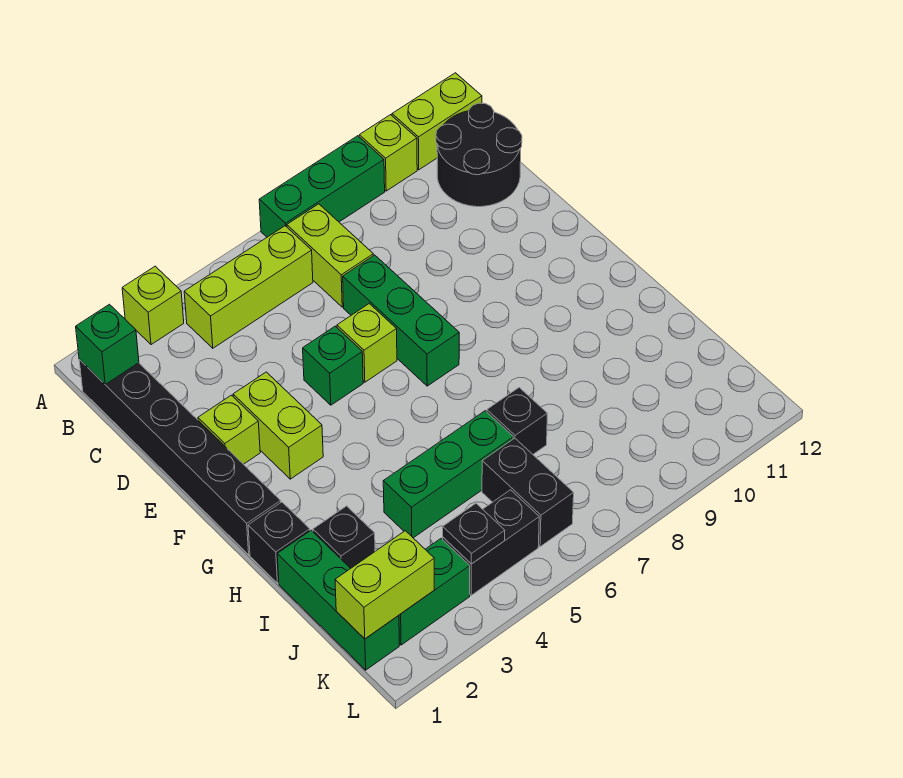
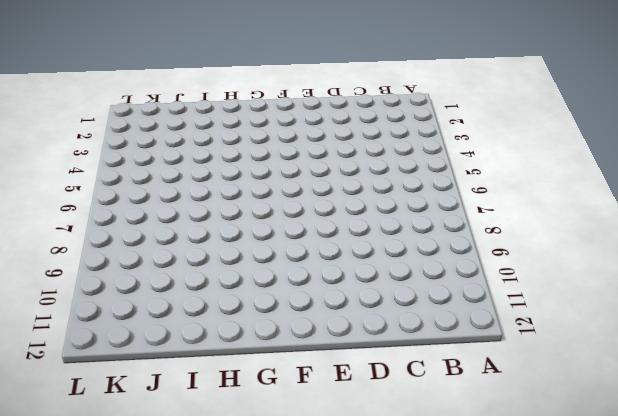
none -> lime 1x1 brick [122,266,184,345]
none -> green 1x3 brick [259,136,385,237]
none -> lime 1x1 brick [359,115,417,191]

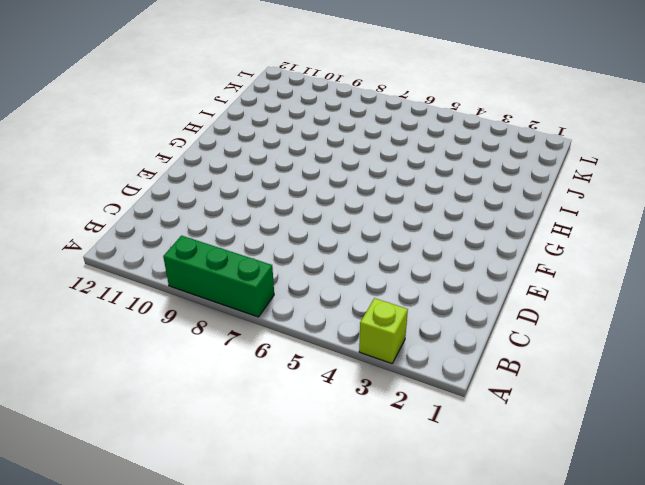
none -> lime 1x1 brick [359,115,417,191]
none -> lime 1x2 brick [392,73,482,170]
none -> black 1x6 brick [79,360,281,555]

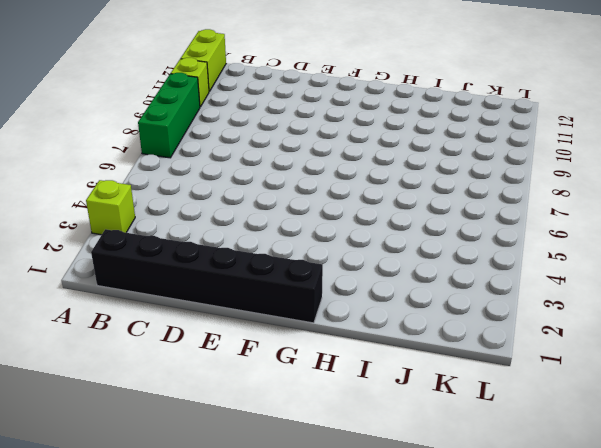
none -> lime 1x3 brick [184,226,313,348]
none -> lime 1x2 brick [287,204,373,307]
none -> black 2x2 round brick [436,103,522,207]

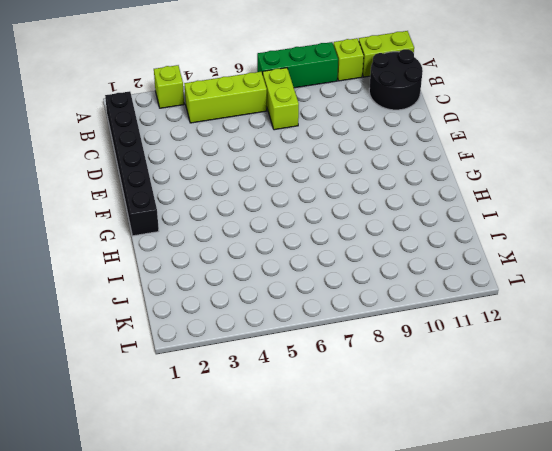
none -> green 1x3 brick [343,255,459,386]
none -> lime 1x1 brick [198,395,260,464]
none -> lime 1x2 brick [233,372,323,479]

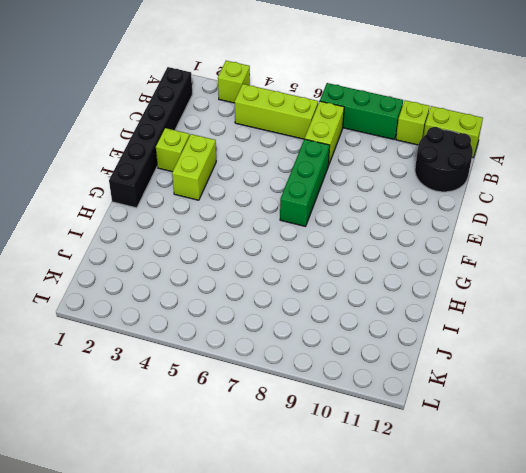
none -> green 1x1 brick [303,326,363,405]
none -> lime 1x1 brick [337,304,397,382]
none -> black 1x1 brick [248,502,310,583]

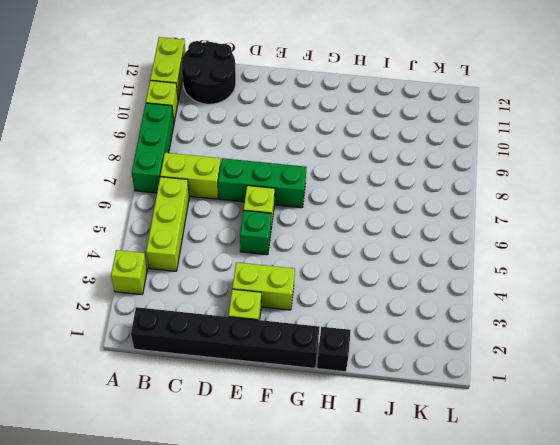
none -> green 1x3 brick [277,530,399,670]
none -> black 1x1 brick [313,506,375,568]
none -> green 1x3 brick [383,411,513,538]

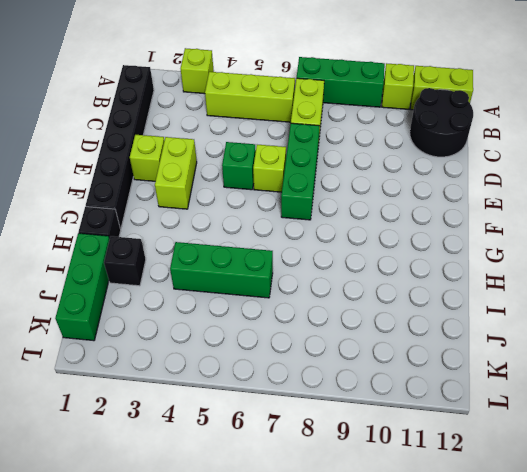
none -> black 1x1 brick [487,388,547,454]
none -> black 1x2 brick [482,438,574,547]
none -> green 1x2 brick [399,539,470,645]

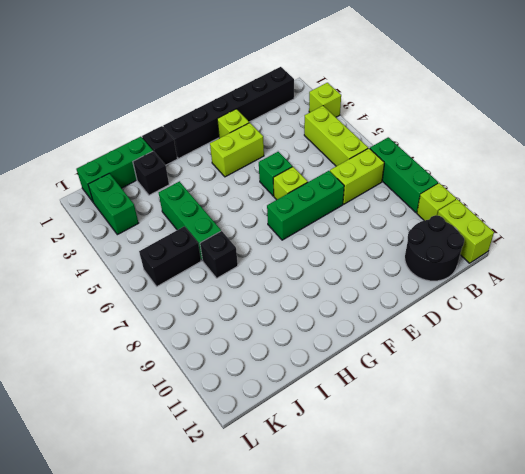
none -> black 1x2 brick [443,490,539,595]
none -> green 1x1 brick [76,304,139,384]
none -> lime 1x2 brick [335,531,434,639]

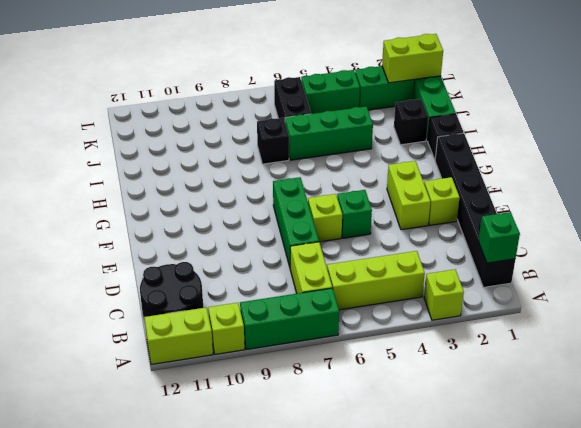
green 1x2 brick [301,70,360,114] -> black 1x2 brick [443,490,539,595]
none -> black 1x1 plate [443,503,505,564]

